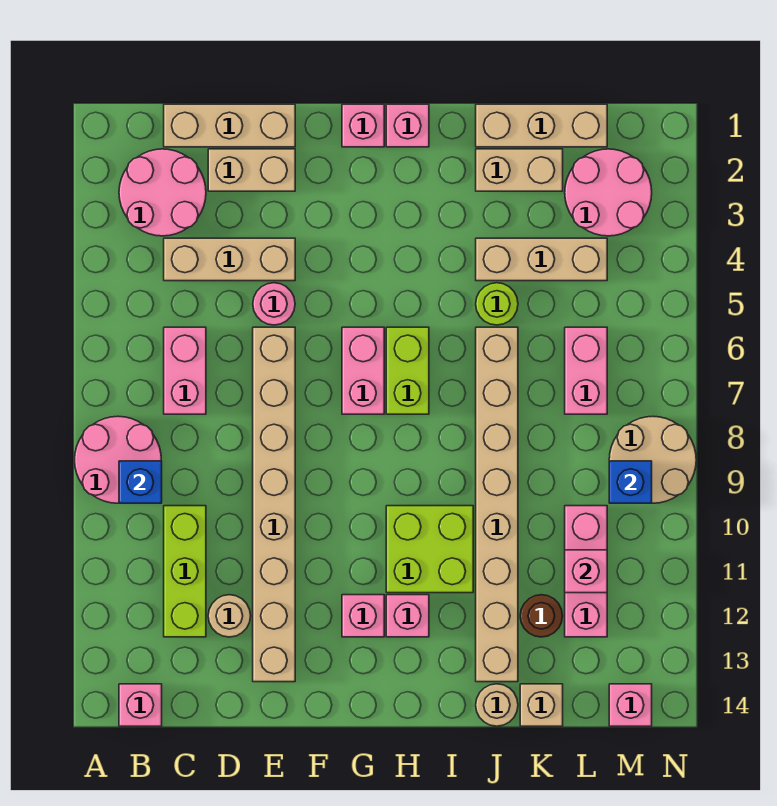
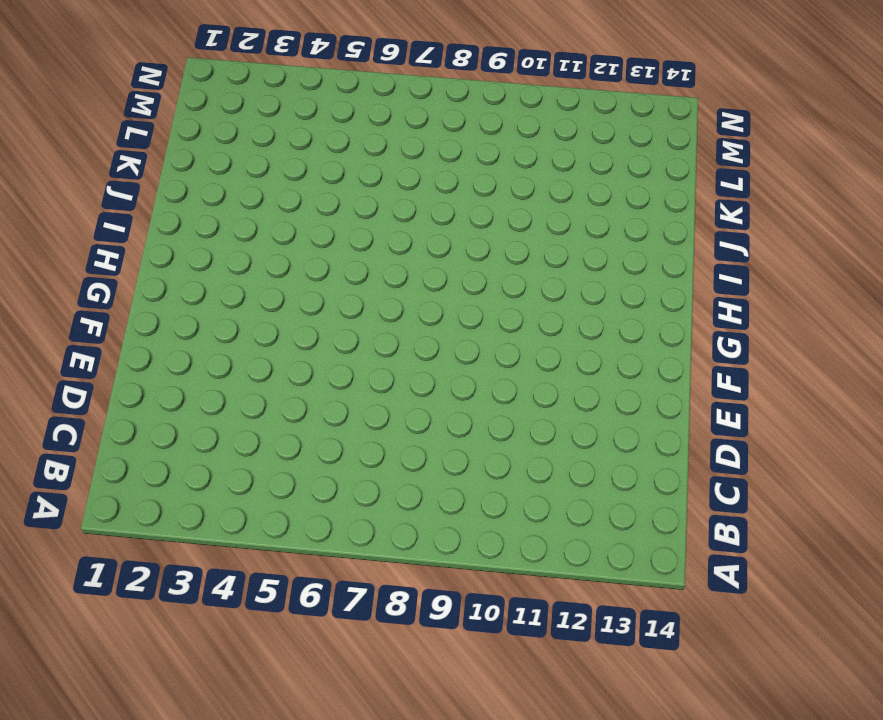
none -> pink 2x2 round brick [75,416,161,503]
none -> pink 2x2 round brick [119,149,206,236]
none -> pink 1x1 brick [119,684,162,726]
none -> tan 1x3 brick [164,104,295,147]

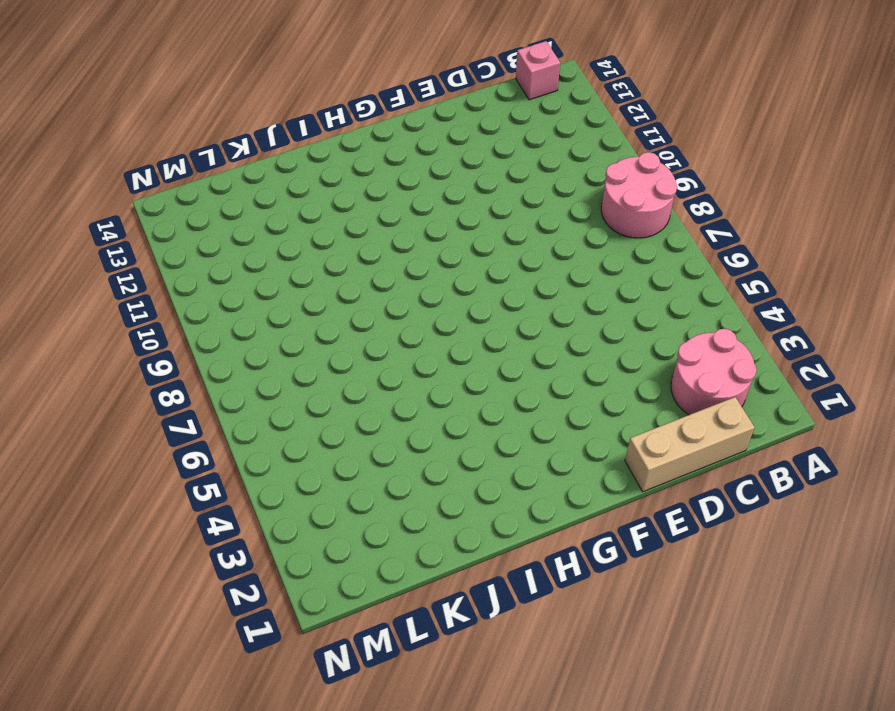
none -> tan 1x3 brick [164,238,295,281]
none -> pink 1x2 brick [164,327,206,414]
none -> lime 1x3 brick [164,506,206,637]
none -> tan 1x2 brick [208,149,295,191]

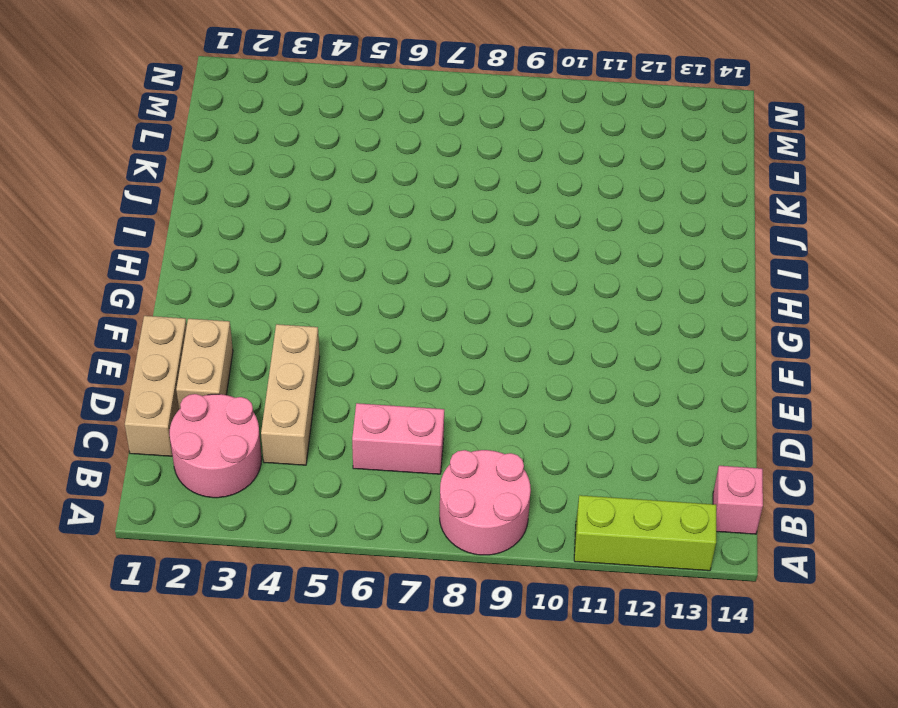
lime 1x3 brick [574,495,716,571] -> lime 1x3 brick moved to [164,506,206,637]
none -> tan 1x1 round brick [208,595,251,637]
none -> pink 1x1 round brick [253,283,295,325]
none -> tan 1x8 brick [253,327,295,682]
none -> pink 1x1 brick [342,104,384,147]

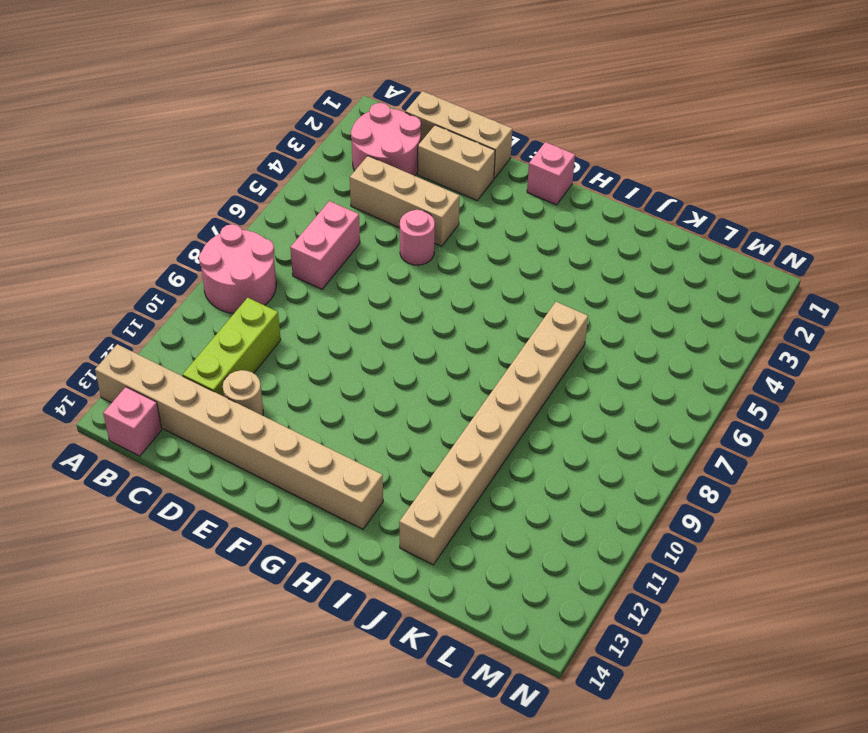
tan 1x8 brick [95,344,383,529] -> tan 1x8 brick turned to [253,327,295,682]
none -> pink 1x2 brick [342,327,384,414]
none -> pink 1x1 brick [342,595,384,637]
none -> pink 1x1 brick [386,104,429,147]
none -> lime 1x2 brick [386,327,429,414]

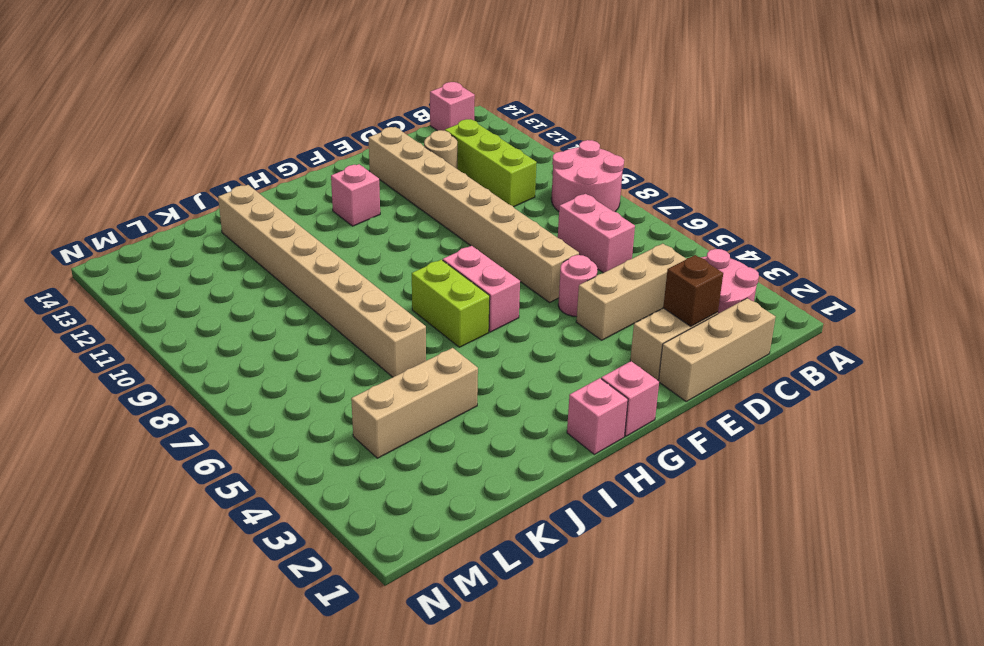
brown 1x1 brick [663,255,723,326] -> none
none -> lime 2x2 brick [386,506,473,593]
none -> pink 1x1 brick [386,595,429,637]
none -> tan 1x3 brick [476,104,607,147]
none -> tan 1x2 brick [476,149,563,191]

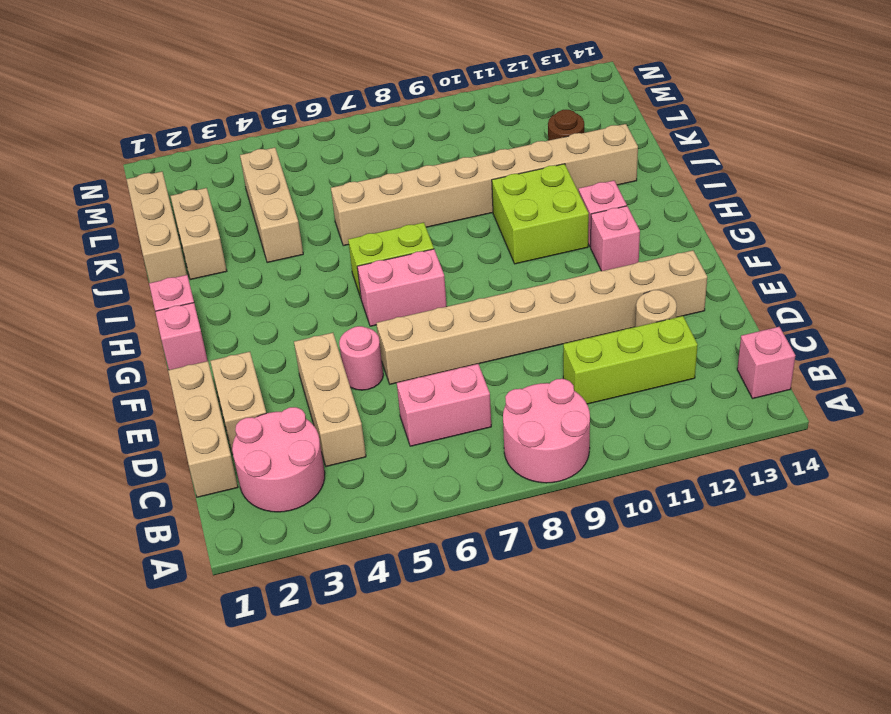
none -> lime 1x1 round brick [476,283,518,325]
none -> tan 1x1 round brick [476,684,518,726]
none -> tan 1x1 brick [520,684,563,726]
none -> pink 2x2 round brick [565,149,652,236]

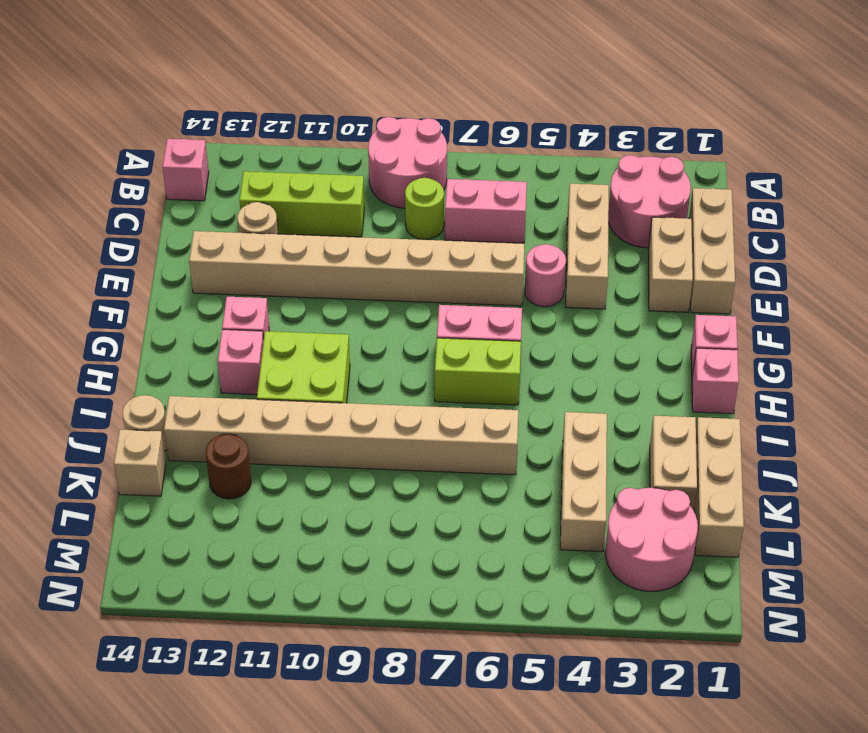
lime 1x1 round brick [405,178,444,239] -> lime 1x1 round brick moved to [476,283,518,325]
none -> pink 1x2 brick [565,327,607,414]
none -> pink 1x3 brick [565,506,607,637]
none -> tan 2x2 round brick [609,416,696,503]
none -> pink 1x1 brick [609,684,652,726]

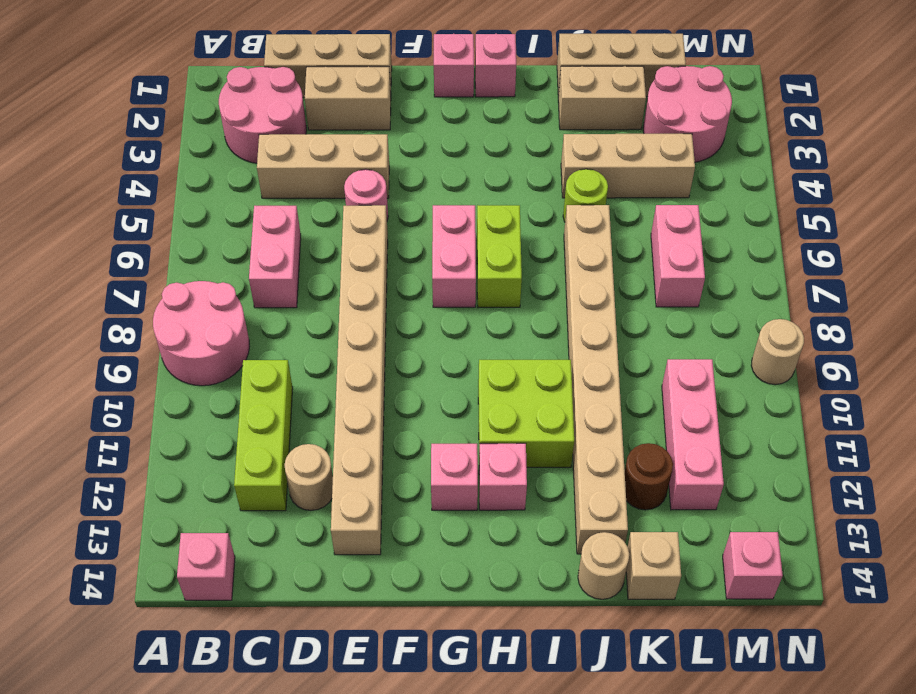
tan 1x1 round brick [751,319,804,385] -> tan 2x2 round brick [609,416,696,503]
none -> blue 1x1 brick [119,461,162,503]
none -> pink 1x1 brick [565,550,607,593]
none -> blue 1x1 brick [609,461,652,503]

